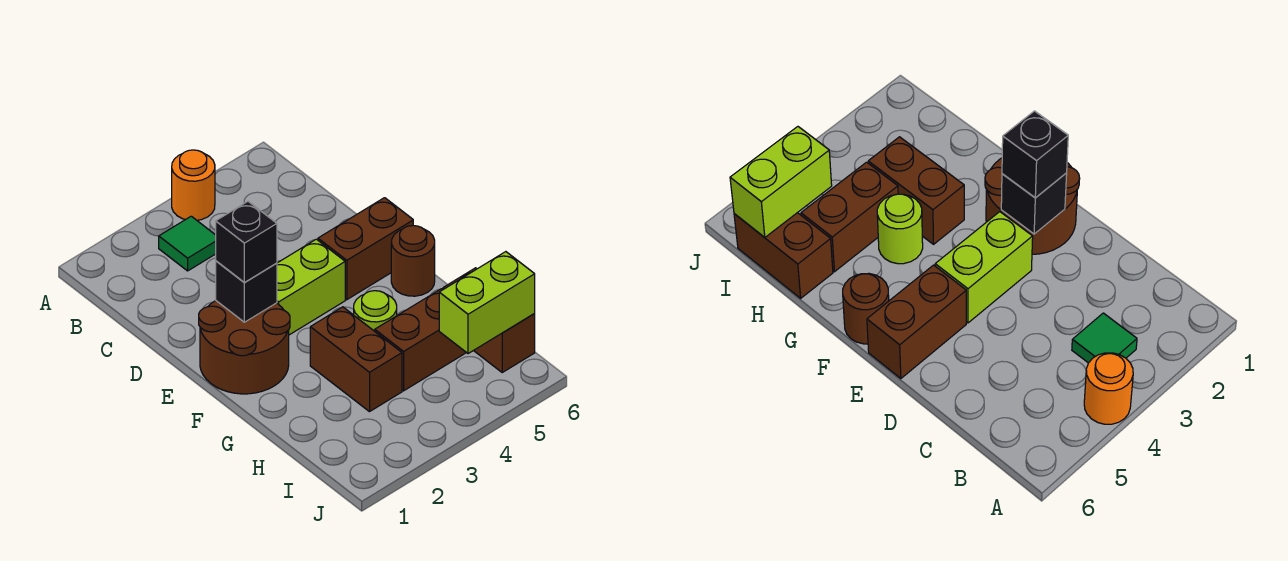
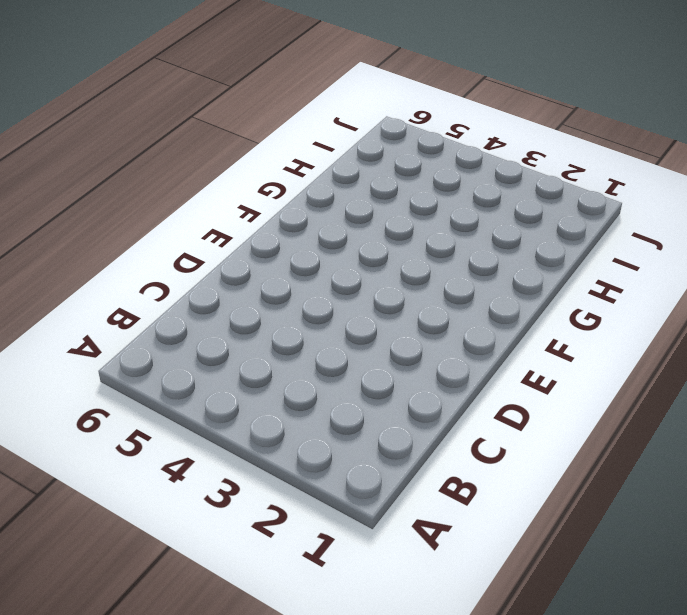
none -> orange 1x1 round brick [172,150,215,220]
none -> green 1x1 tile [159,216,216,271]
none -> brown 2x2 round brick [199,301,290,394]

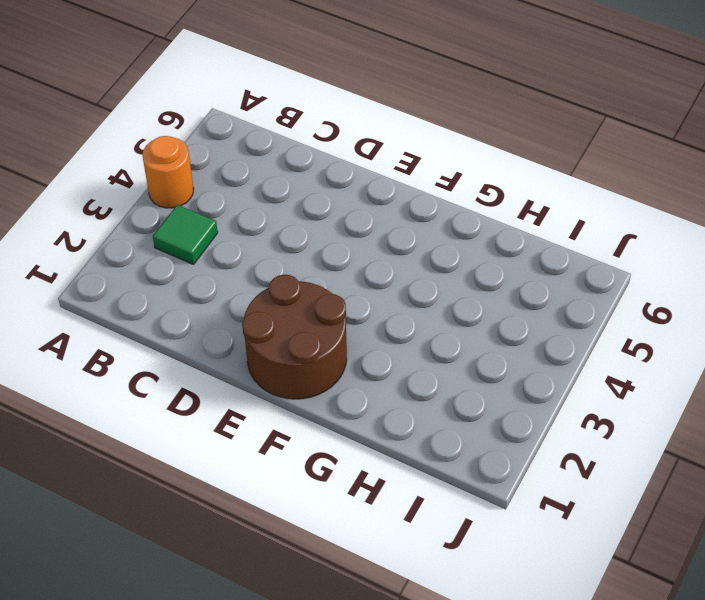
none -> lime 1x2 brick [277,239,345,335]
none -> brown 1x2 brick [318,198,413,300]
none -> brown 1x1 round brick [391,226,435,296]

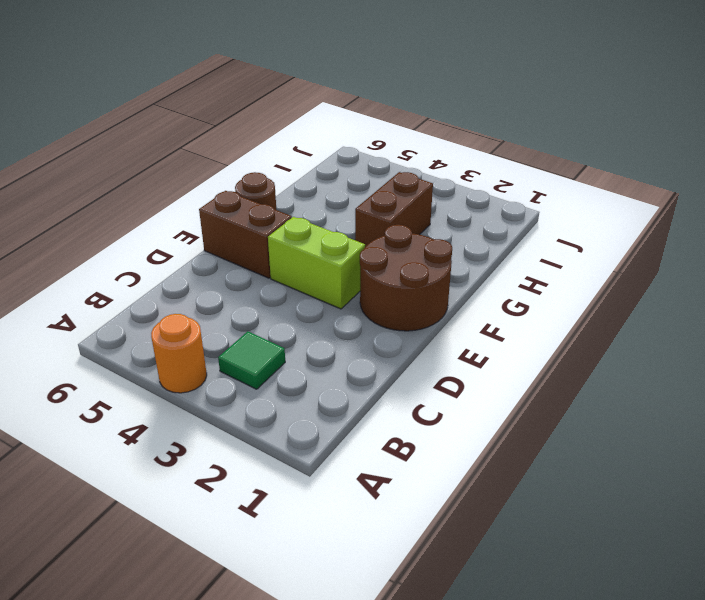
none -> lime 1x1 round brick [354,291,397,331]
none -> brown 1x2 brick [375,289,466,391]
none -> brown 1x2 brick [443,268,535,372]

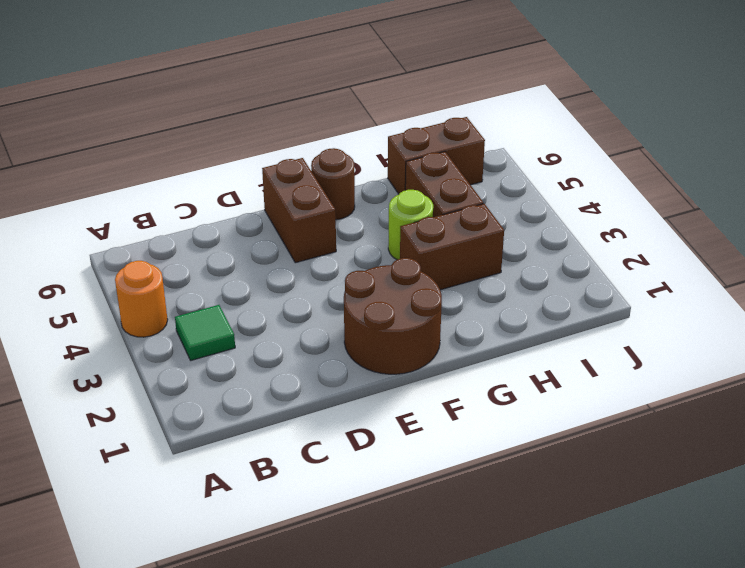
none -> lime 1x2 brick [277,239,345,335]
none -> black 1x1 brick [216,261,277,322]
none -> lime 1x2 brick [439,252,535,354]

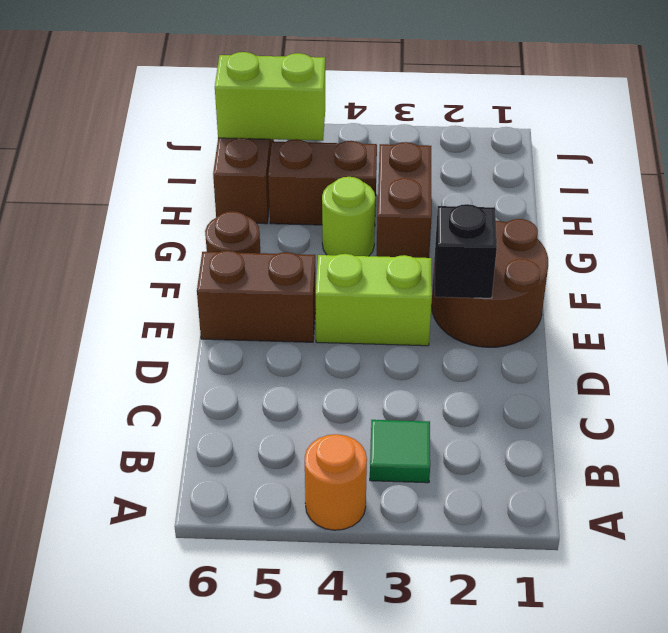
none -> black 1x1 brick [216,201,277,282]

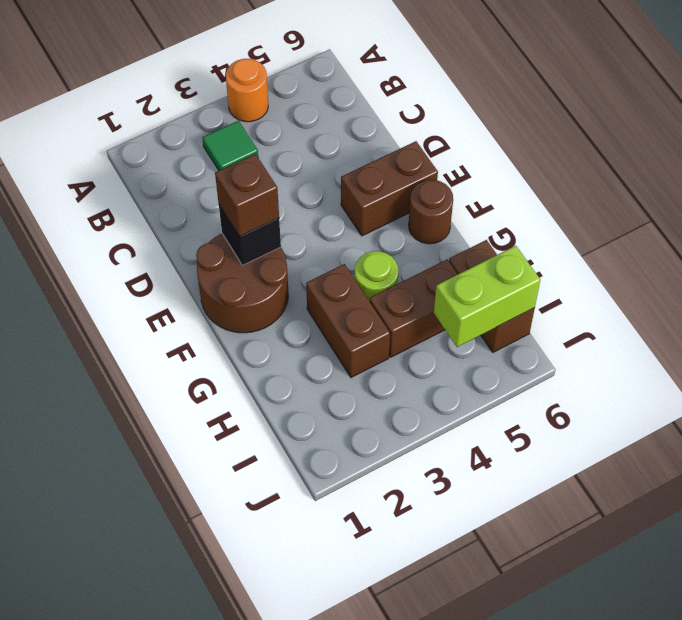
brown 1x1 brick [215,154,279,237] -> black 1x1 brick [216,201,277,282]
none -> lime 1x2 brick [277,239,345,335]

